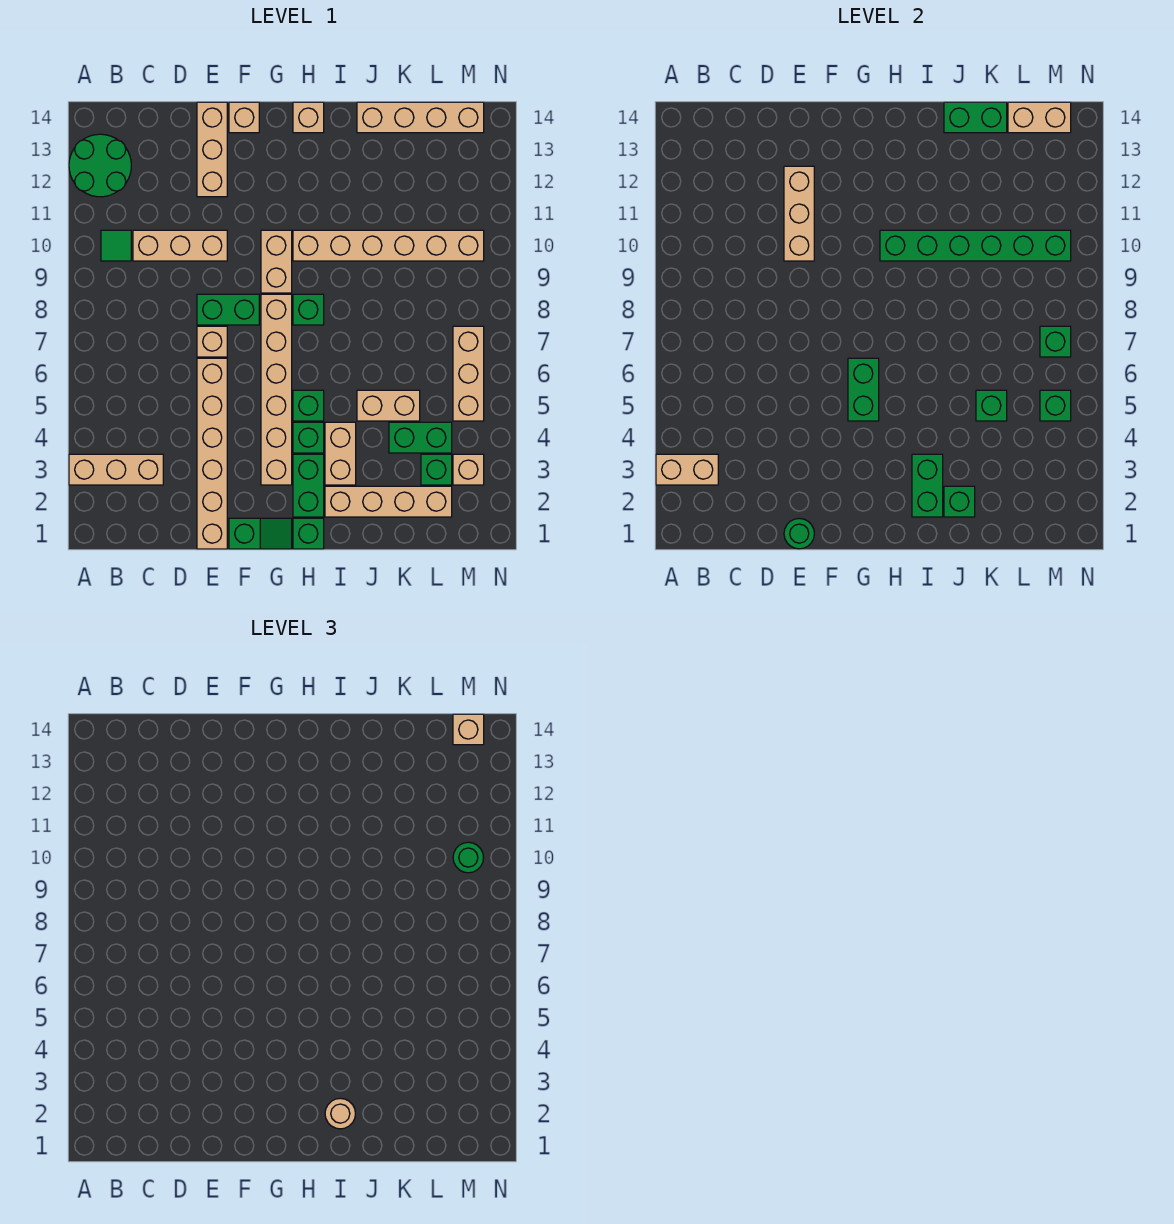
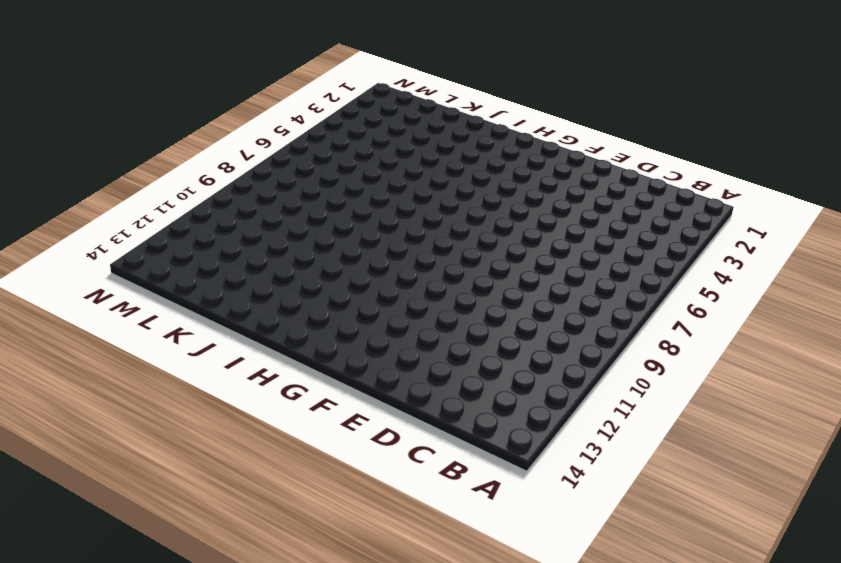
none -> tan 1x3 brick [69,454,163,485]
none -> green 2x2 round brick [69,134,131,197]
none -> green 1x1 tile [101,230,131,261]
none -> tan 1x3 brick [133,230,227,261]

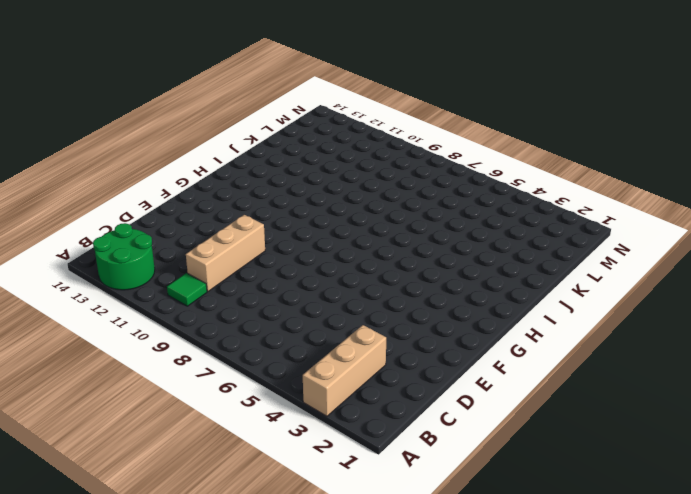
none -> tan 1x6 brick [197,358,227,549]
none -> tan 1x1 brick [197,326,227,357]
none -> green 1x2 brick [197,294,259,325]
none -> tan 1x3 brick [197,102,227,197]

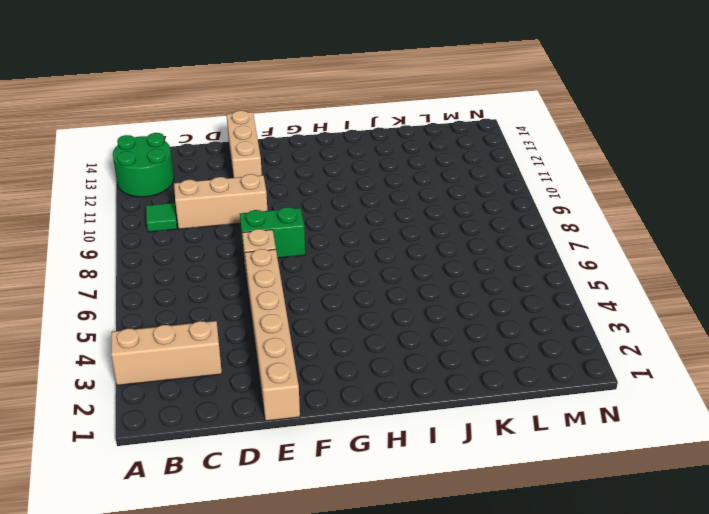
none -> green 1x2 slope [229,518,292,549]
none -> tan 1x1 brick [229,102,259,133]
none -> tan 1x6 brick [261,294,292,485]
none -> tan 1x2 brick [261,230,292,293]

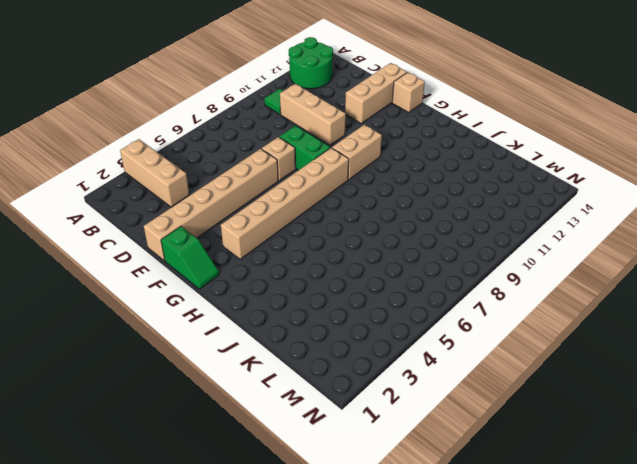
none -> green 1x1 brick [293,518,324,549]
none -> green 1x2 brick [293,454,324,517]
none -> green 1x1 brick [293,422,324,453]
none -> green 1x1 brick [293,390,324,421]

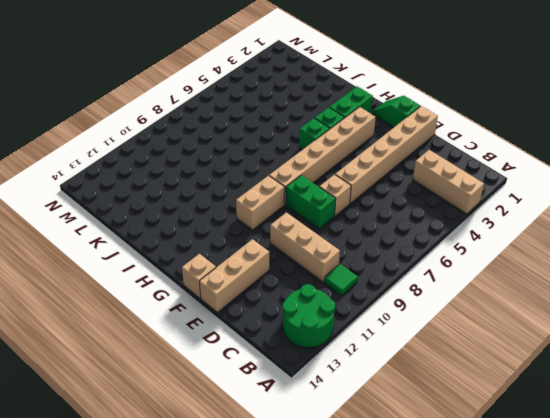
none -> green 1x1 brick [293,518,324,549]
none -> green 1x1 brick [293,294,324,325]
none -> tan 1x6 brick [293,230,484,261]
none -> tan 1x1 brick [293,102,324,133]

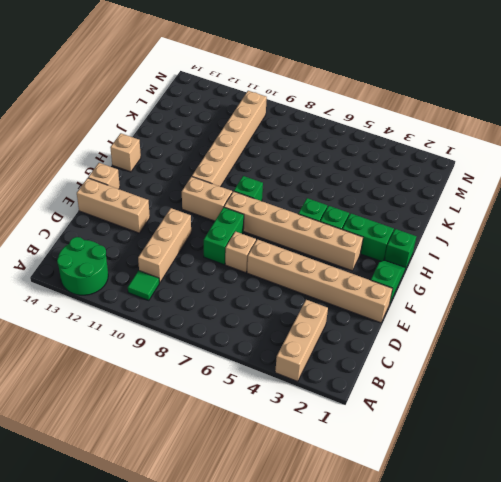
none -> tan 1x4 brick [325,486,452,517]
none -> tan 1x2 brick [325,422,356,485]
none -> tan 1x2 brick [357,390,420,421]
none -> tan 1x4 brick [357,102,484,133]

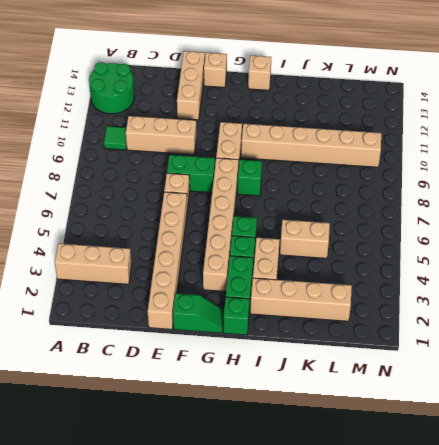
none -> tan 1x4 brick [357,102,484,133]
none -> green 1x2 brick [389,422,452,453]
none -> green 1x1 brick [421,454,452,485]
none -> tan 1x1 brick [453,454,484,485]

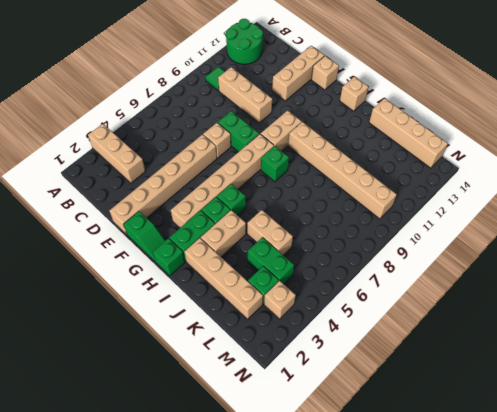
none -> tan 1x3 brick [453,326,484,421]
none -> tan 1x2 brick [656,454,718,485]
none -> green 1x1 round brick [784,518,814,549]
none -> tan 1x3 brick [784,166,814,261]

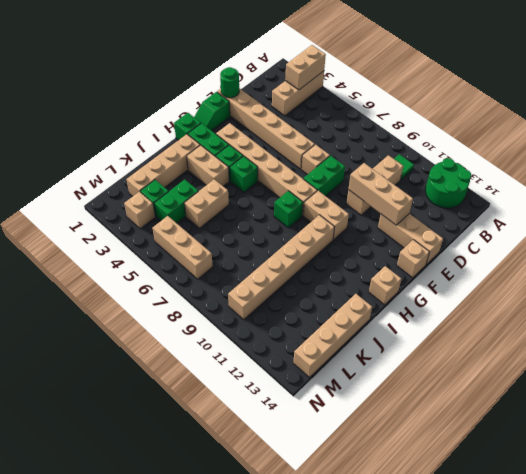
none -> green 1x2 brick [848,358,879,421]
none -> green 1x6 brick [880,230,1071,261]
none -> green 1x2 brick [912,454,943,517]
none -> green 1x1 brick [944,486,975,517]

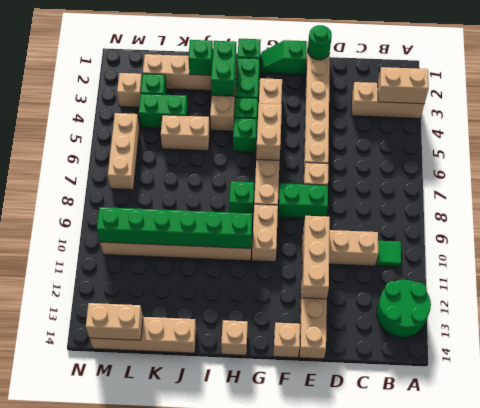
tan 1x2 brick [256,104,282,160] -> green 1x2 brick [848,358,879,421]
none -> green 1x2 brick [944,102,1007,133]
none -> green 1x1 brick [976,390,1007,421]
none -> green 1x1 brick [1040,390,1071,421]
none -> green 1x1 brick [1040,326,1071,357]

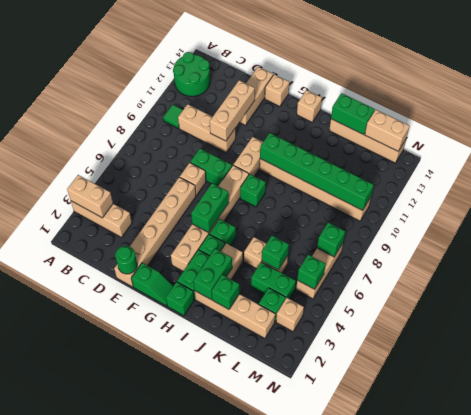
none -> tan 1x1 round brick [325,1098,355,1129]
none -> green 1x1 round brick [453,842,484,873]
none -> tan 1x1 brick [453,714,484,745]

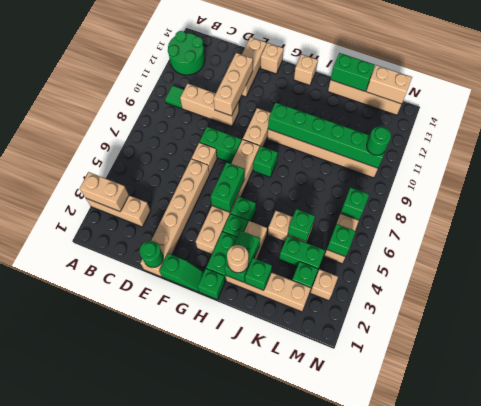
none -> tan 1x1 brick [453,714,484,745]

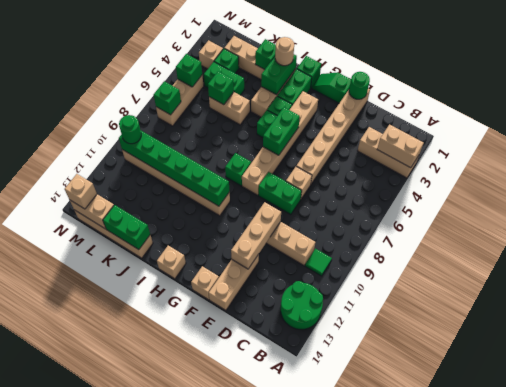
none -> tan 1x2 brick [261,230,292,293]

